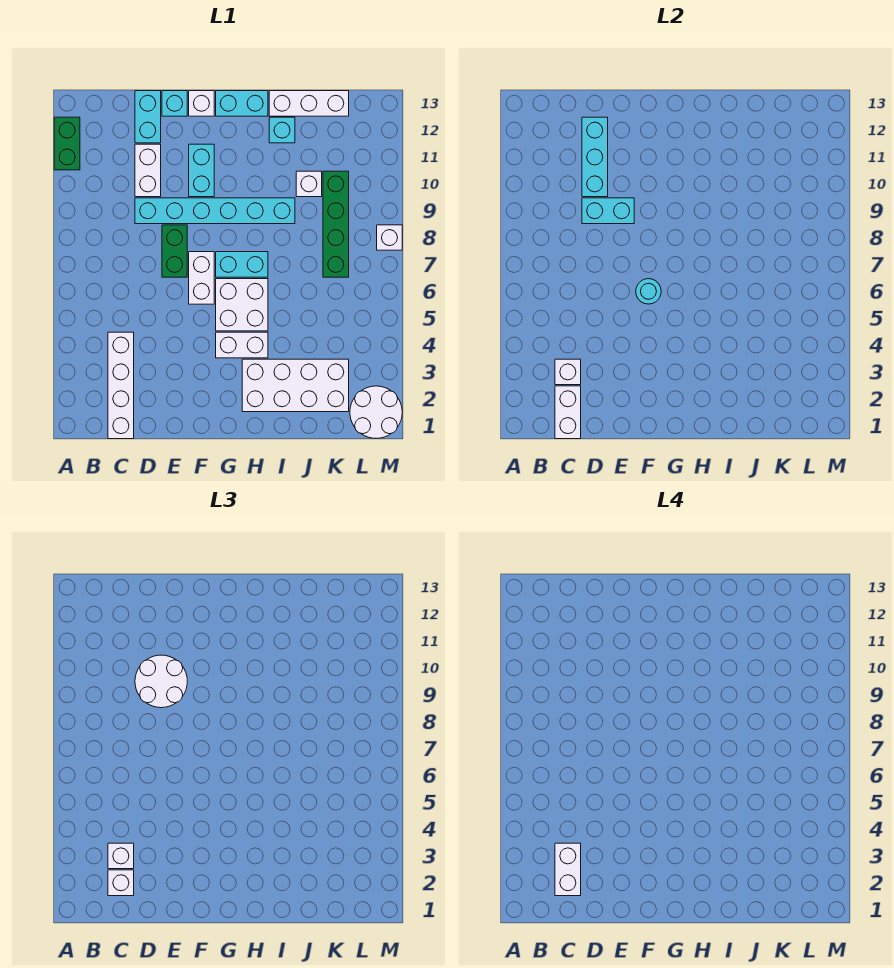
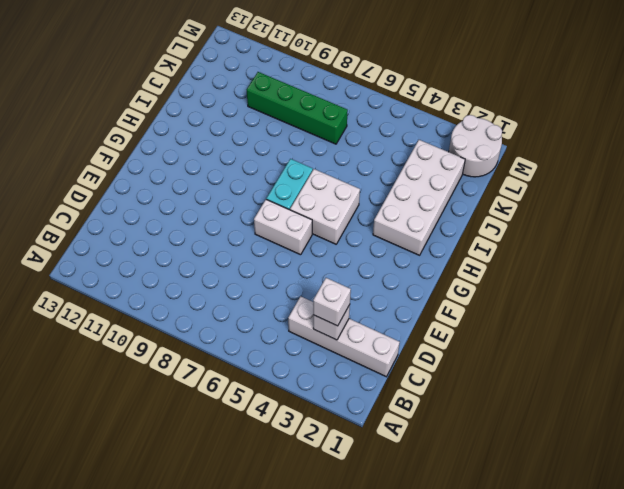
none -> green 1x2 brick [54,117,80,170]
none -> cyan 1x6 brick [135,198,295,224]
none -> white 1x2 brick [135,144,161,197]
none -> cyan 1x2 brick [135,91,161,143]

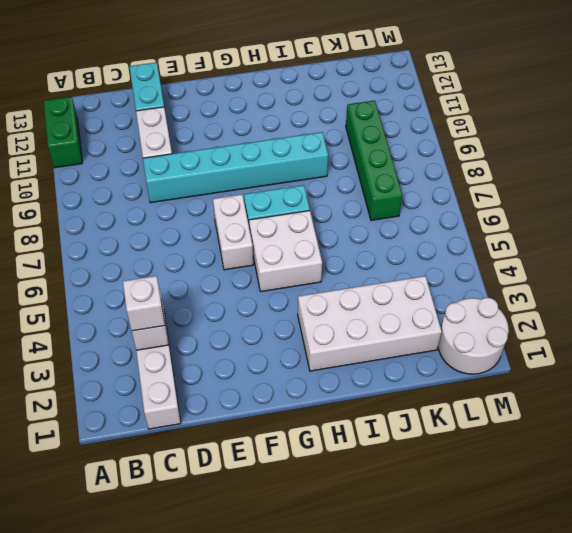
none -> green 1x2 brick [162,225,187,277]
none -> cyan 1x1 brick [162,91,187,116]
none -> cyan 1x2 brick [189,144,214,197]
none -> white 1x1 brick [189,91,214,116]

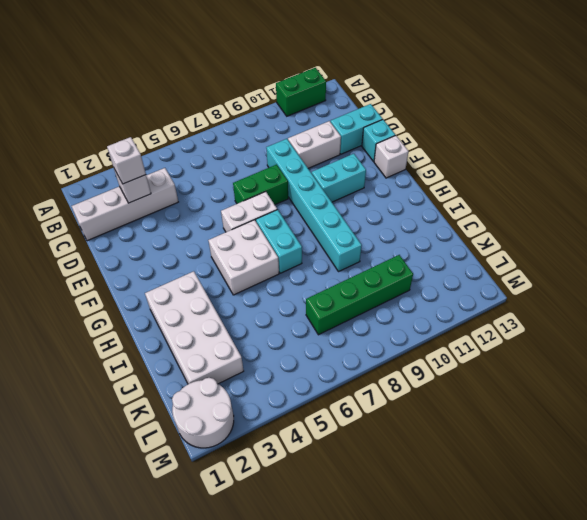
none -> white 1x2 brick [216,332,268,358]
none -> cyan 1x2 brick [216,91,268,116]
none -> cyan 1x1 brick [269,117,295,143]
none -> white 1x3 brick [269,91,349,116]

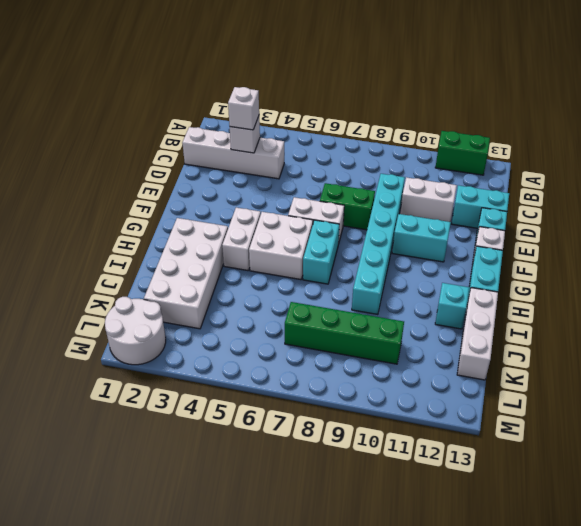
none -> white 1x1 brick [296,171,322,197]
none -> white 1x1 brick [377,225,402,250]
none -> white 1x2 brick [555,386,581,439]
none -> cyan 1x2 brick [582,198,634,224]

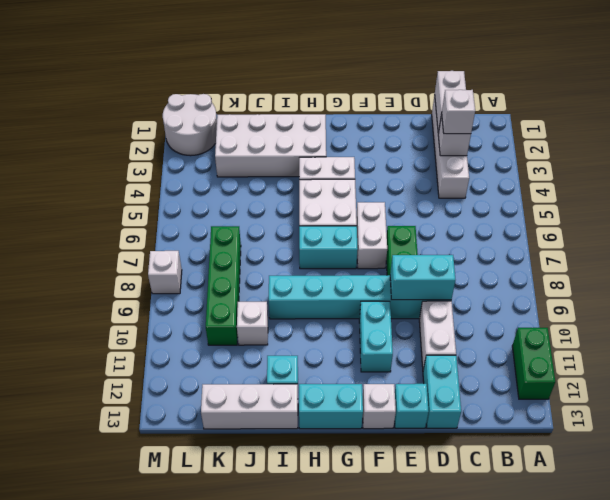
none -> cyan 1x3 brick [582,117,608,197]
none -> cyan 1x1 round brick [636,279,661,304]
none -> white 1x1 brick [108,870,134,896]
none -> white 2x2 round brick [135,655,187,708]

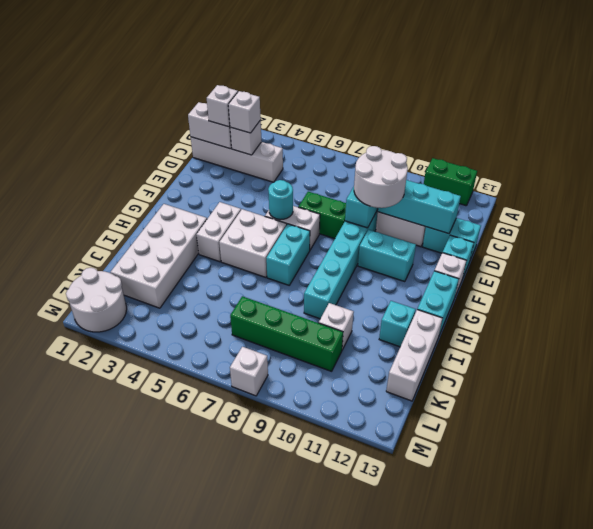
none -> white 1x2 brick [555,843,581,896]

